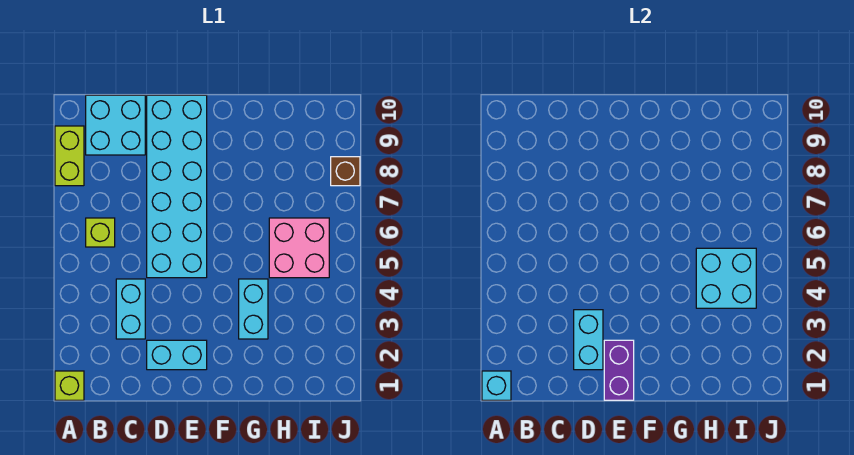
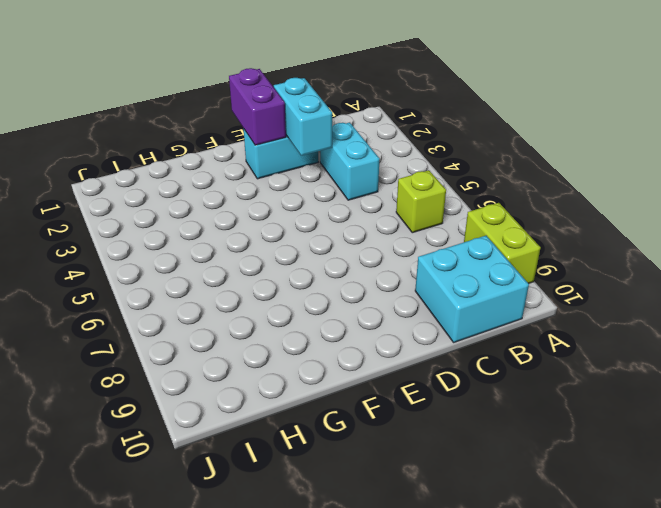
none -> lime 1x1 brick [55,371,84,400]
none -> cyan 2x6 brick [147,95,207,278]
none -> cyan 1x2 brick [239,279,268,339]

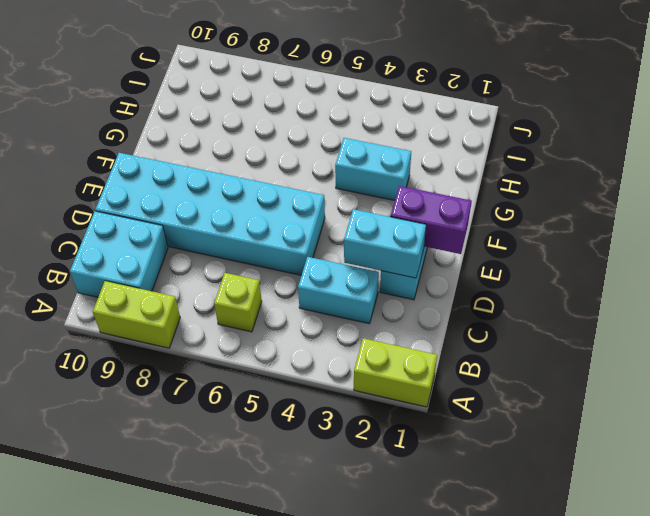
lime 1x2 brick [354,338,437,407] -> lime 1x1 brick [55,371,84,400]
none -> pink 2x2 brick [269,218,329,278]
none -> brown 1x1 brick [331,157,360,186]
none -> cyan 1x1 brick [482,371,511,400]

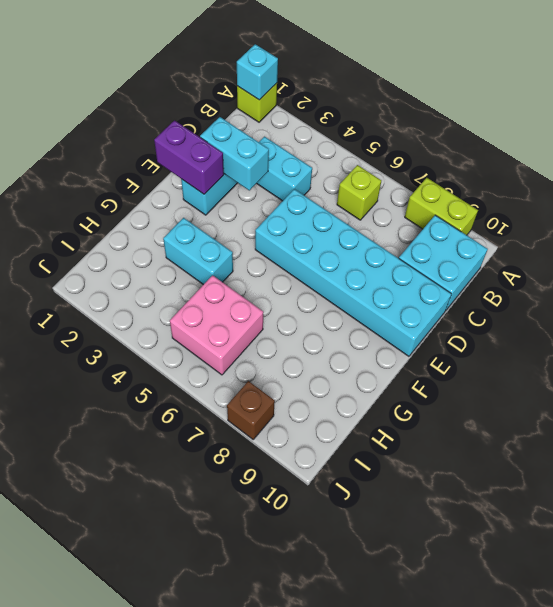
none -> cyan 2x2 brick [696,248,756,308]

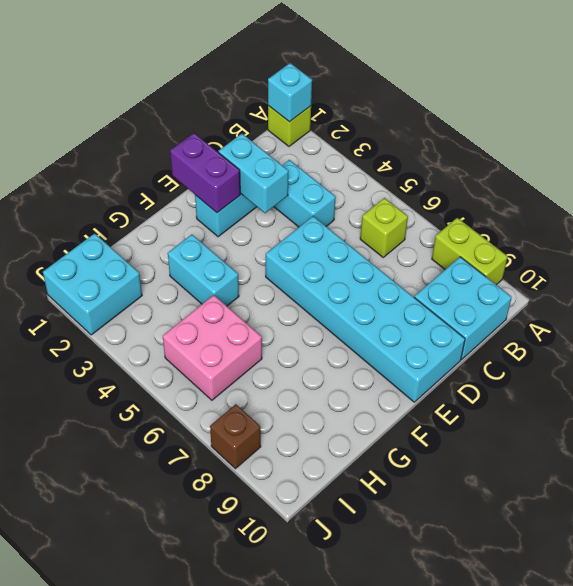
cyan 2x2 brick [43,233,142,335] -> cyan 2x2 brick moved to [696,248,756,308]

